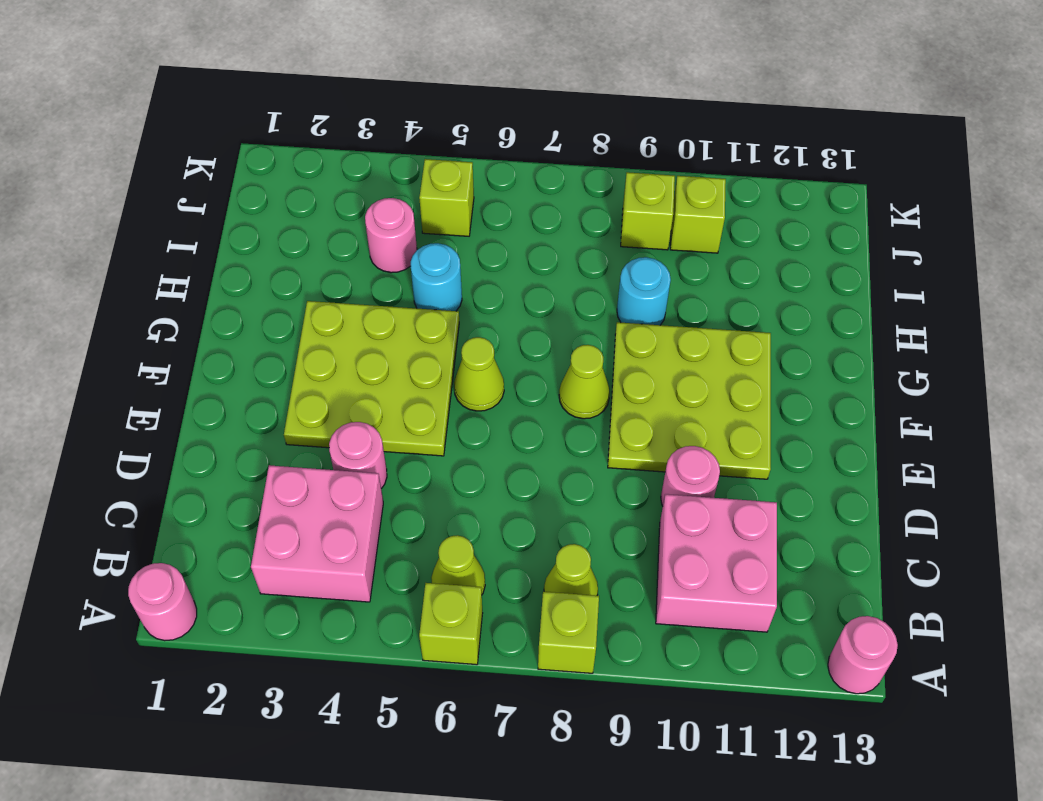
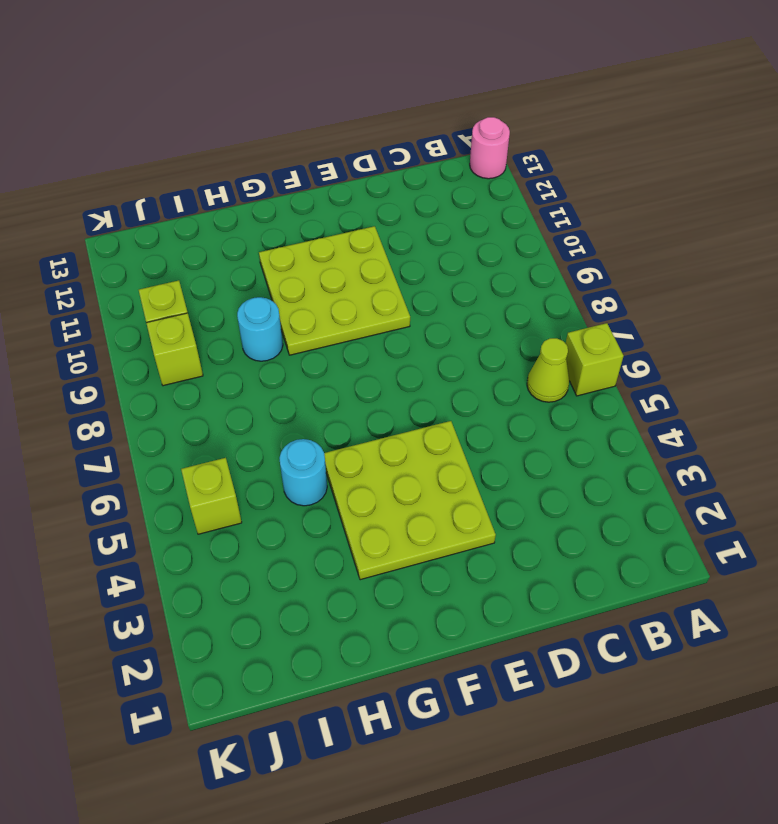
none -> pink 1x1 round brick [128,563,197,641]
none -> lime 1x1 brick [538,592,599,673]
none -> pink 2x2 brick [251,465,383,602]

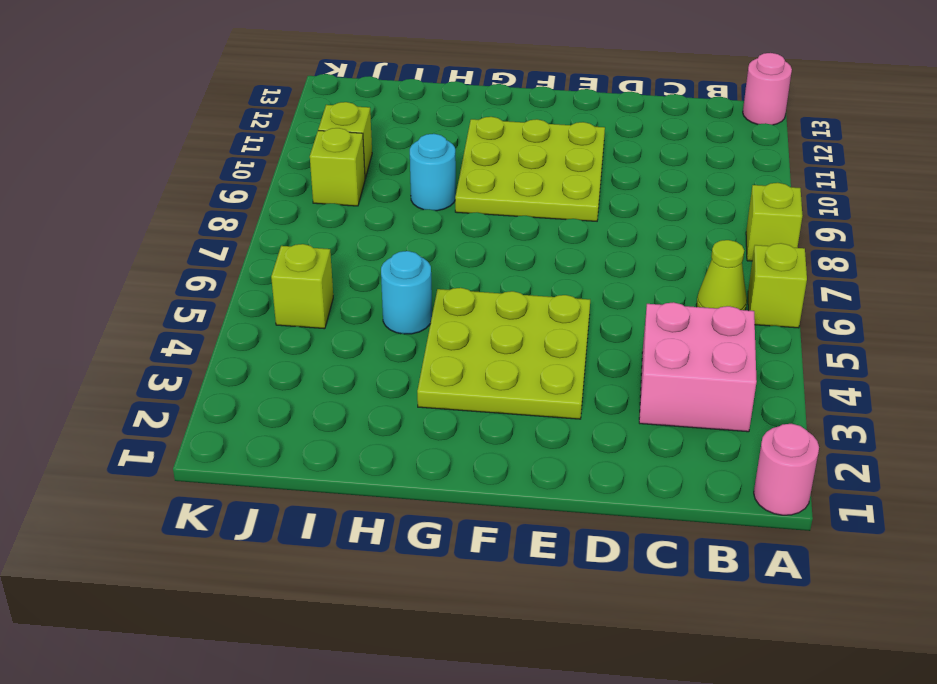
none -> lime 1x1 cone [544,544,598,596]
none -> pink 2x2 brick [656,494,777,632]
none -> pink 1x1 round brick [329,422,387,489]

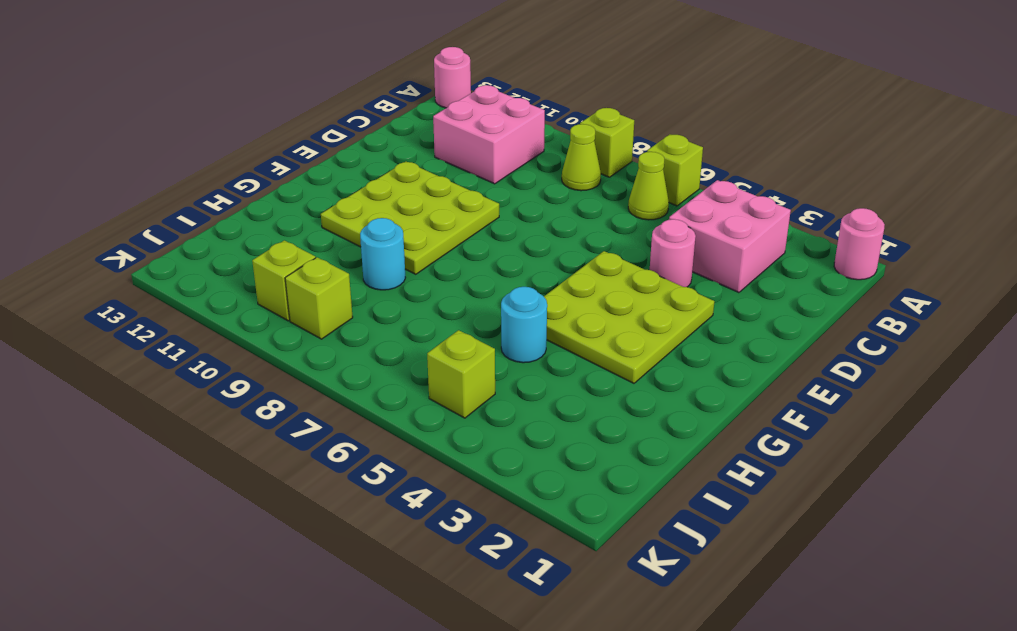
none -> pink 1x1 round brick [661,446,720,506]
none -> lime 1x1 cone [454,337,504,411]
none -> lime 1x1 cone [559,345,610,419]

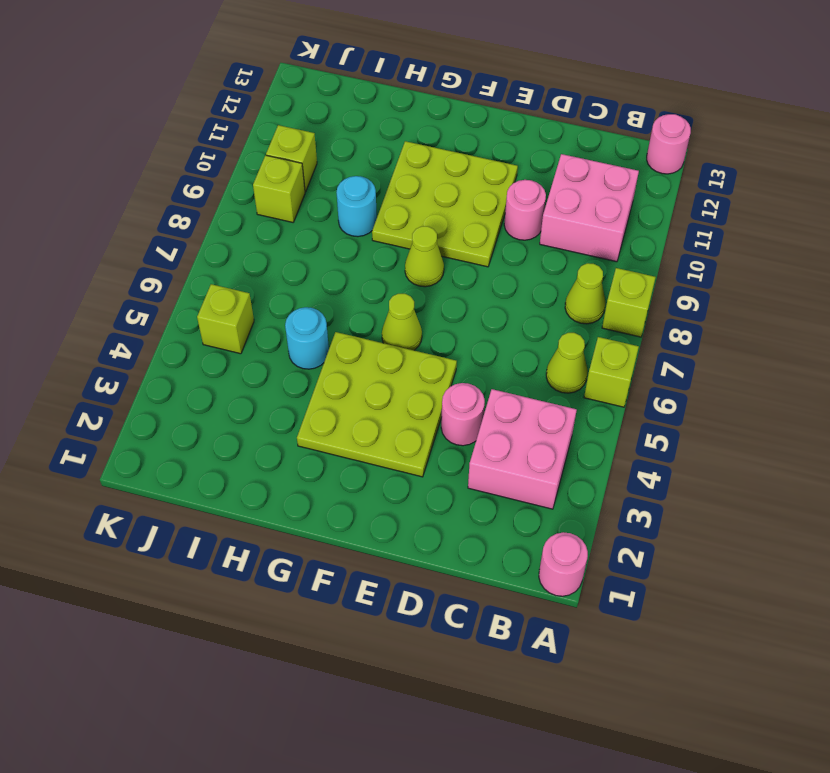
none -> pink 1x1 round brick [365,198,417,273]

